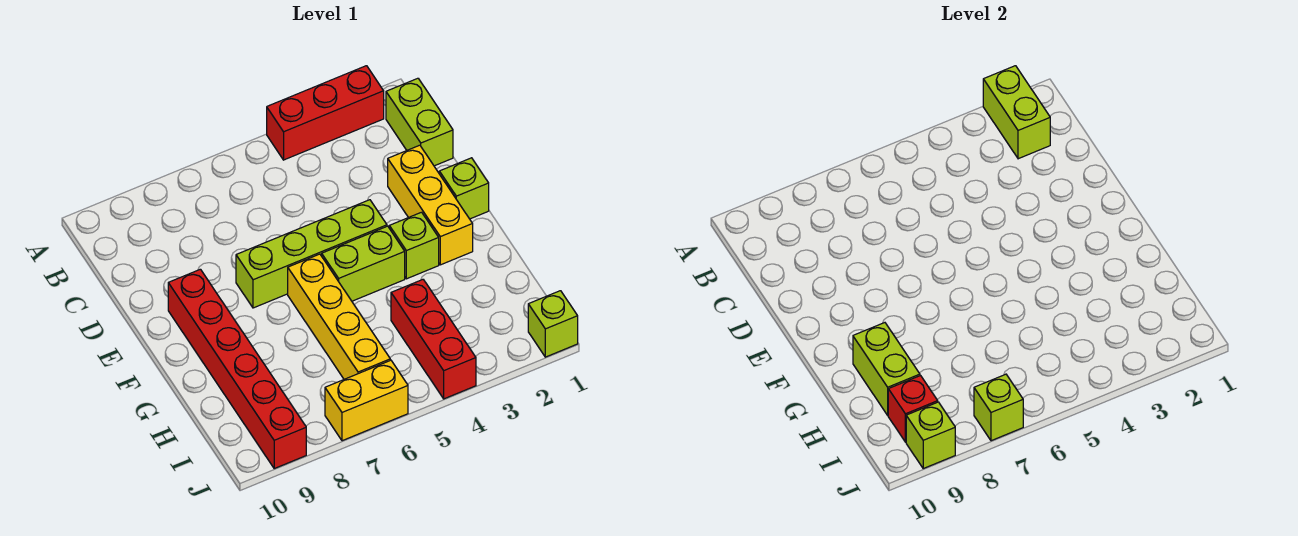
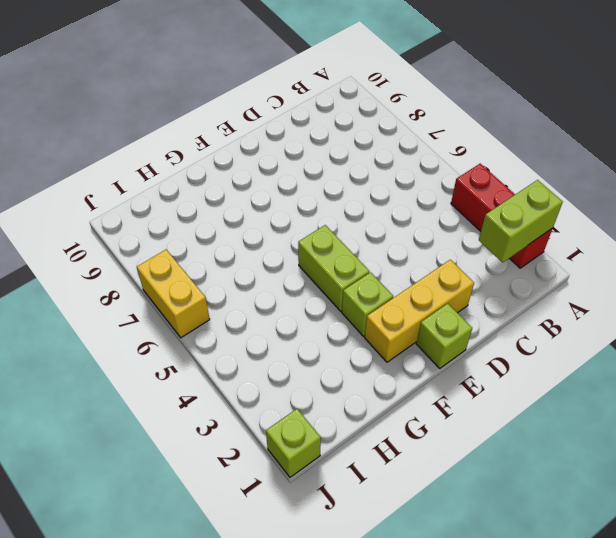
none -> lime 1x2 brick [386,78,453,166]
none -> lime 1x4 brick [236,200,387,308]
none -> red 1x6 brick [168,269,306,468]

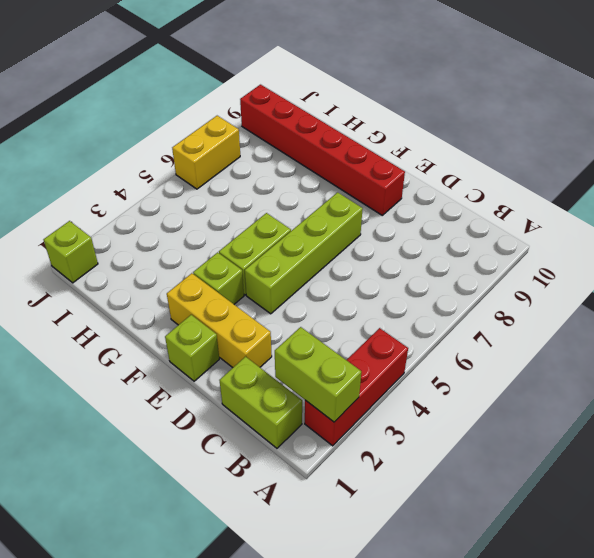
none -> yellow 1x4 brick [288,254,390,379]
none -> red 1x3 brick [391,280,476,399]
none -> lime 1x2 brick [853,323,920,415]

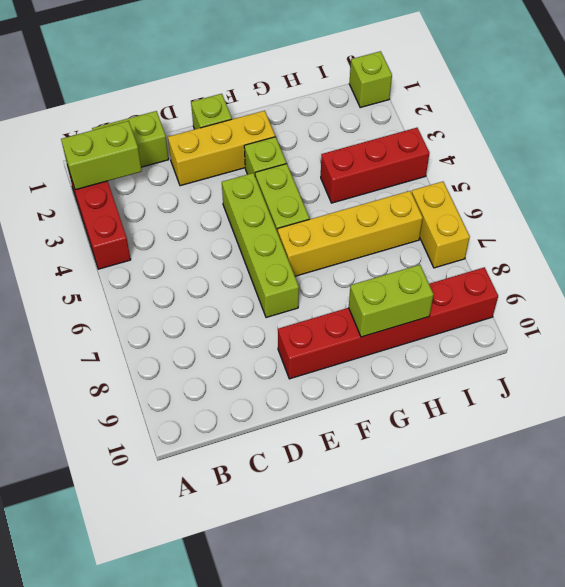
none -> red 1x1 brick [888,376,938,442]
none -> lime 1x1 brick [974,374,1023,441]
none -> lime 1x1 brick [906,402,955,468]

